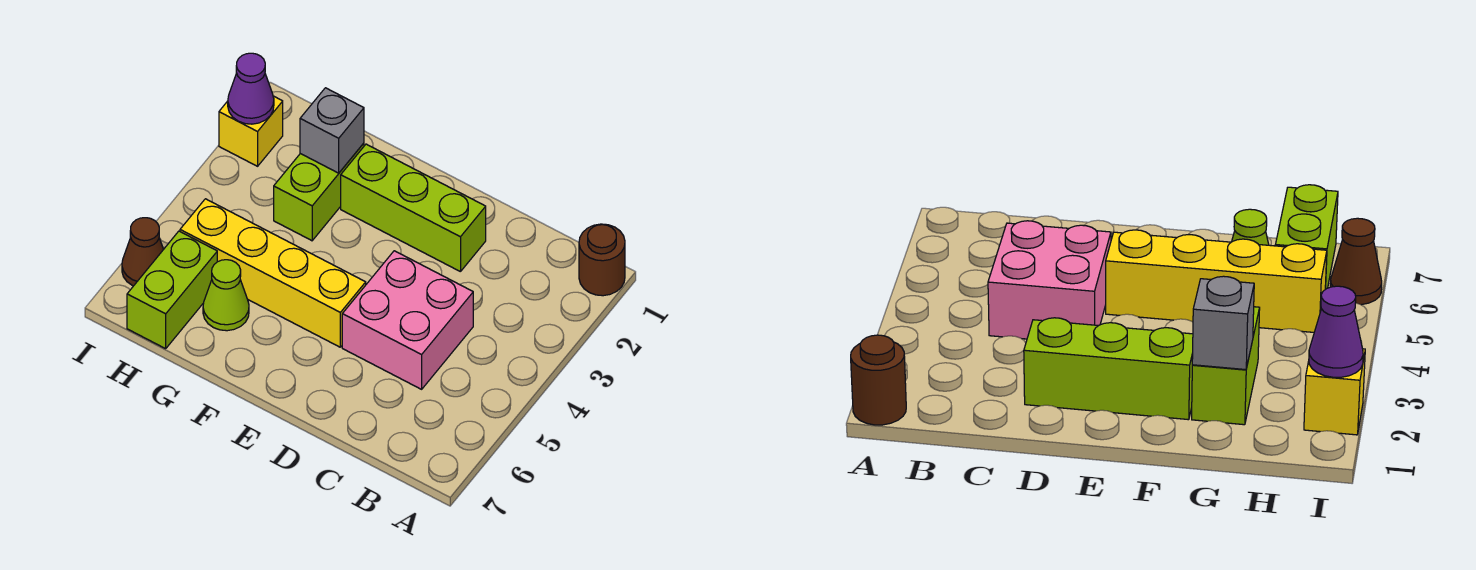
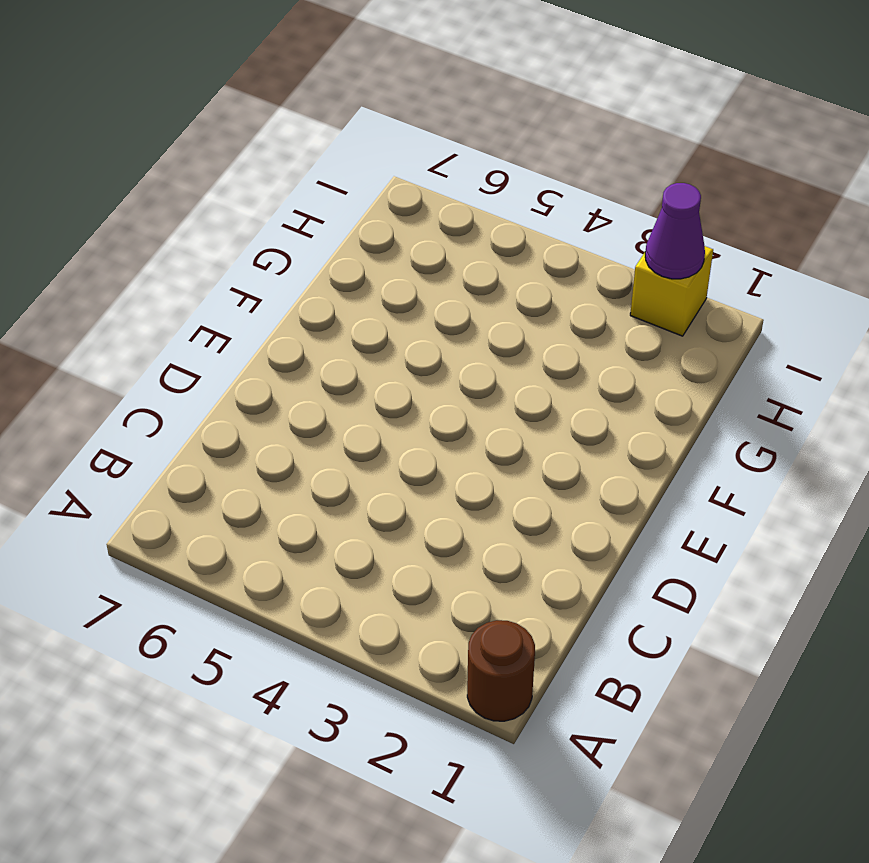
none -> pink 2x2 brick [342,251,473,389]
none -> lime 1x3 brick [341,144,486,272]

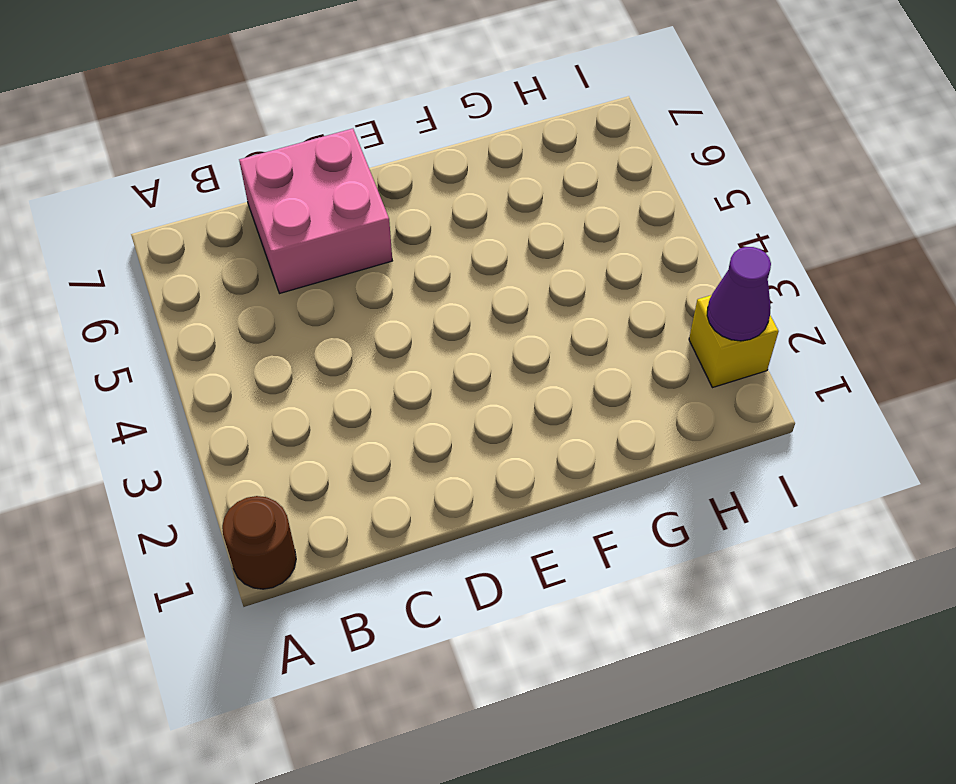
pink 2x2 brick [239,129,392,293] -> pink 2x2 brick moved to [342,251,473,389]
none -> lime 1x3 brick [341,144,486,272]
none -> yellow 1x4 brick [180,199,366,347]

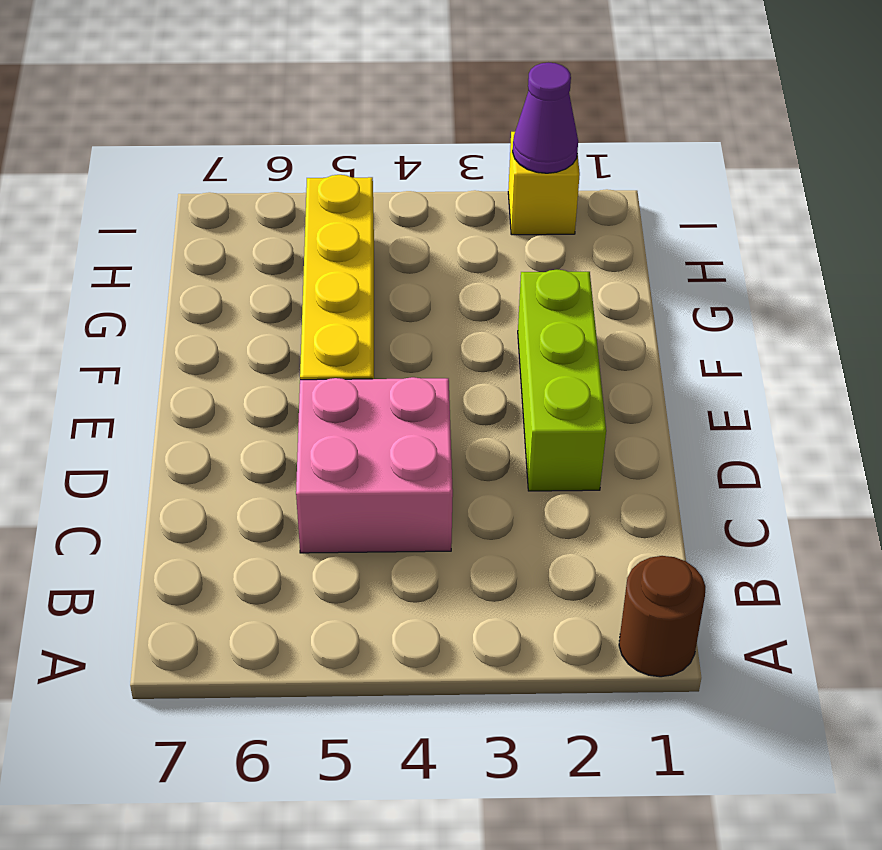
none -> lime 1x2 brick [274,143,364,241]
none -> lime 1x1 cone [203,260,249,331]

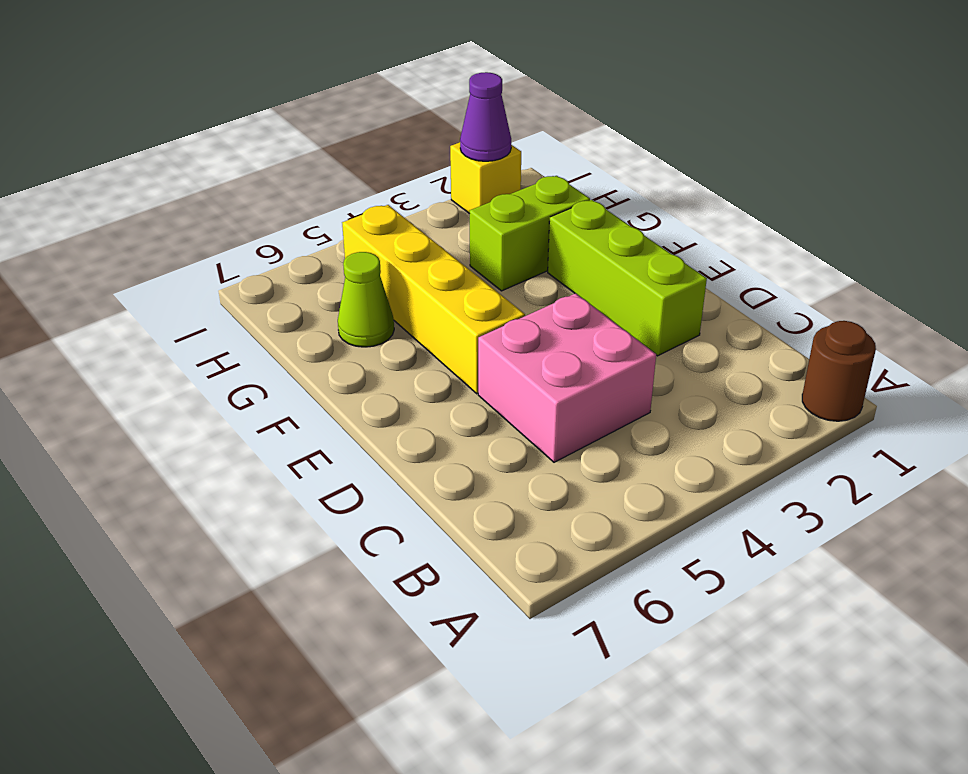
none -> lime 1x2 brick [127,231,217,349]
none -> brown 1x1 cone [122,218,164,286]

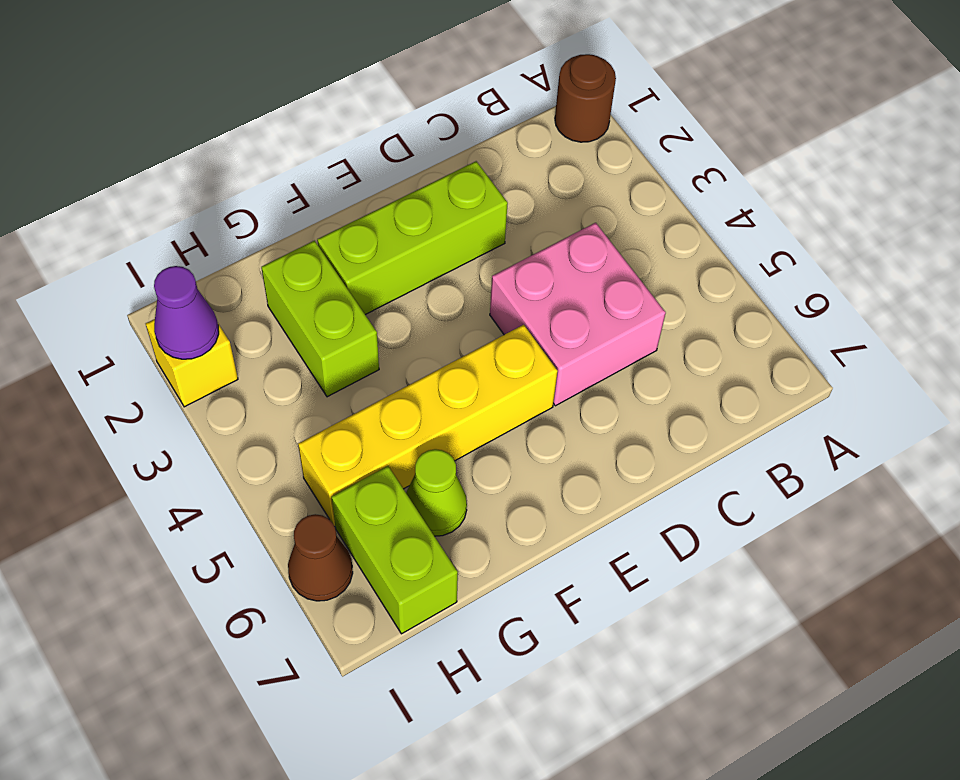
none -> grey 1x1 brick [300,88,364,173]

